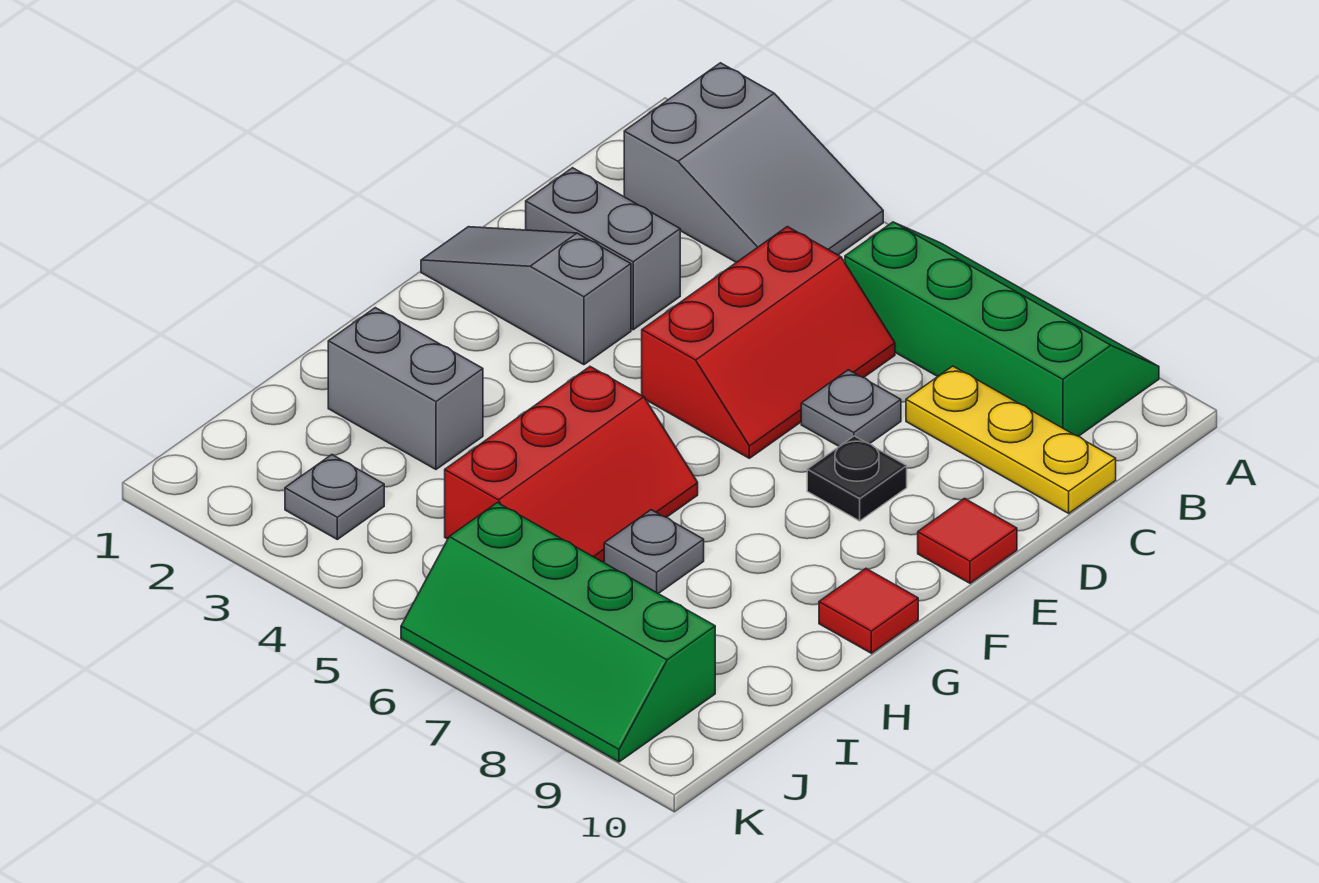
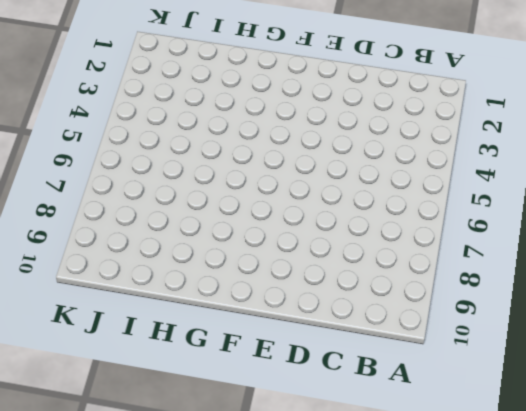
none -> grey 2x3 slope [624,63,883,262]
none -> green 2x4 slope [845,222,1159,436]
none -> red 2x3 slope [642,227,895,458]

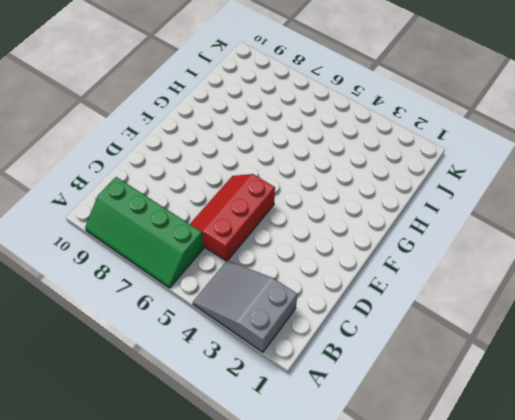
none -> yellow 1x3 plate [906,366,1116,513]
none -> grey 1x2 brick [526,168,680,330]
none -> grey 1x1 plate [801,370,901,446]

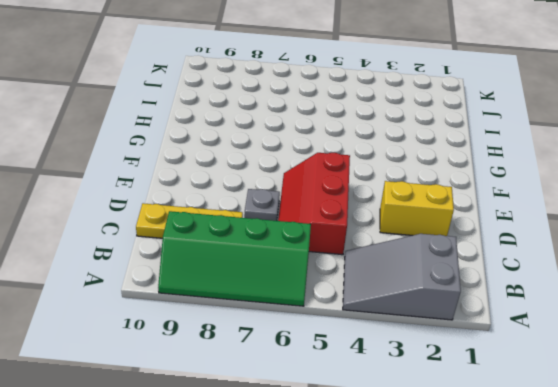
yellow 1x2 brick [380,181,454,236] -> grey 1x2 brick [526,168,680,330]
none -> grey 1x3 slope [421,227,631,365]
none -> black 1x1 plate [807,436,907,521]
none -> red 1x1 tile [918,499,1017,583]

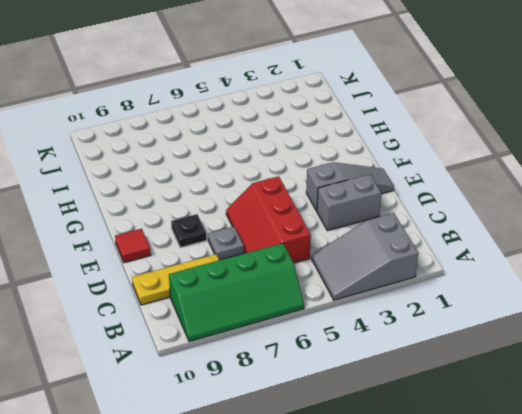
none -> red 2x3 slope [445,367,698,562]
none -> red 1x1 tile [819,569,918,653]
none -> grey 1x2 brick [328,308,483,469]

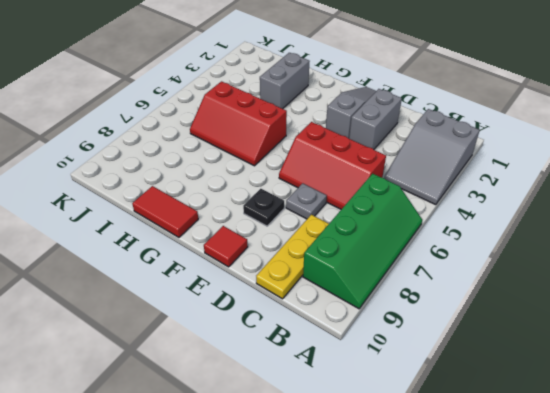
red 1x2 tile [132,186,198,237] -> red 1x1 tile [819,569,918,653]
none -> grey 1x1 plate [604,510,704,594]
none -> grey 1x1 plate [285,455,384,539]
none -> green 2x4 slope [401,503,715,762]

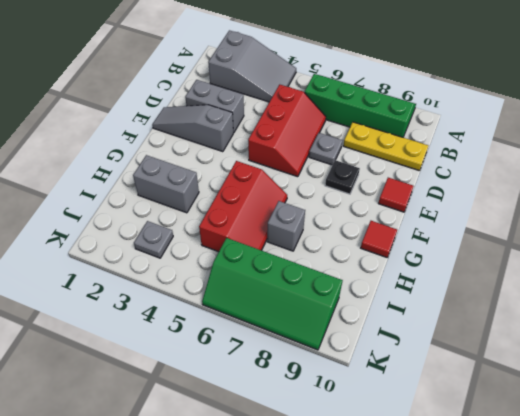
grey 1x1 brick [267,201,305,251] -> grey 1x1 plate [604,510,704,594]

